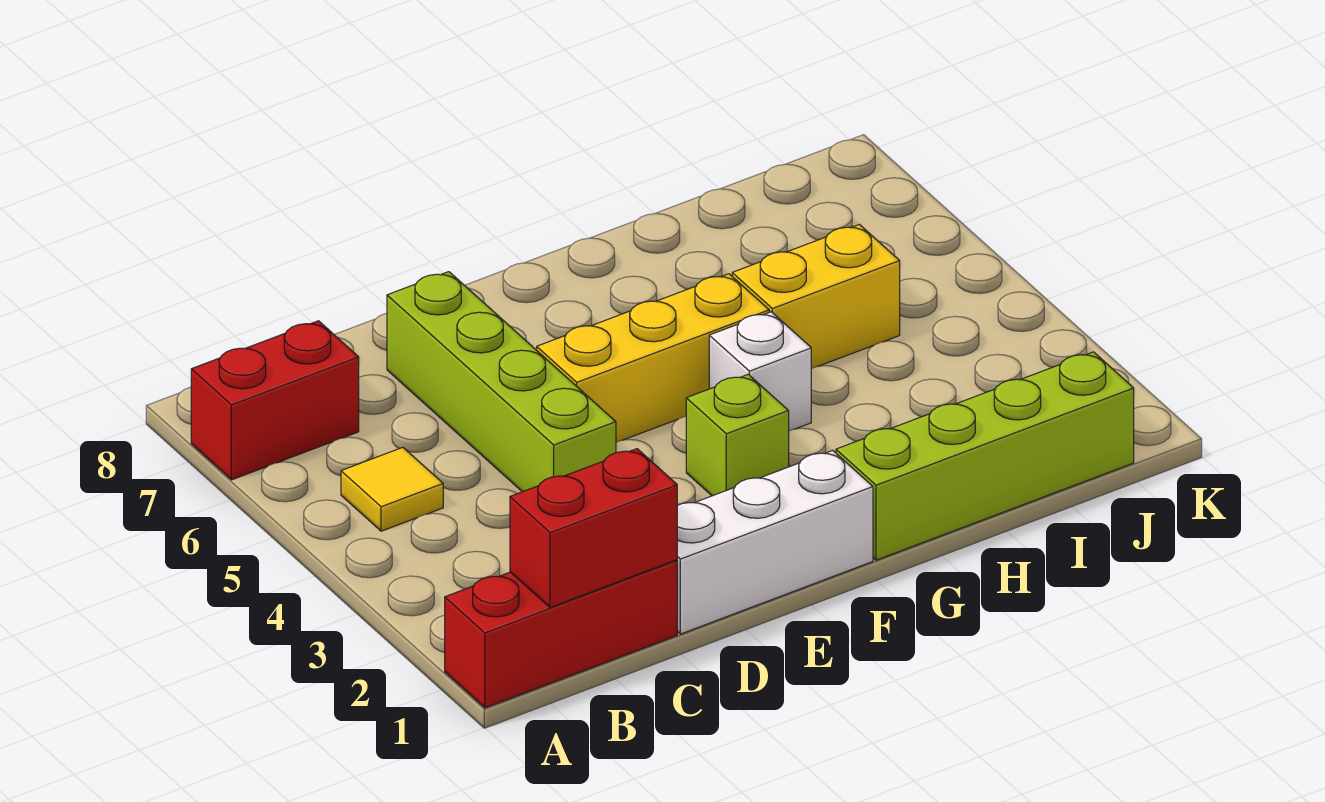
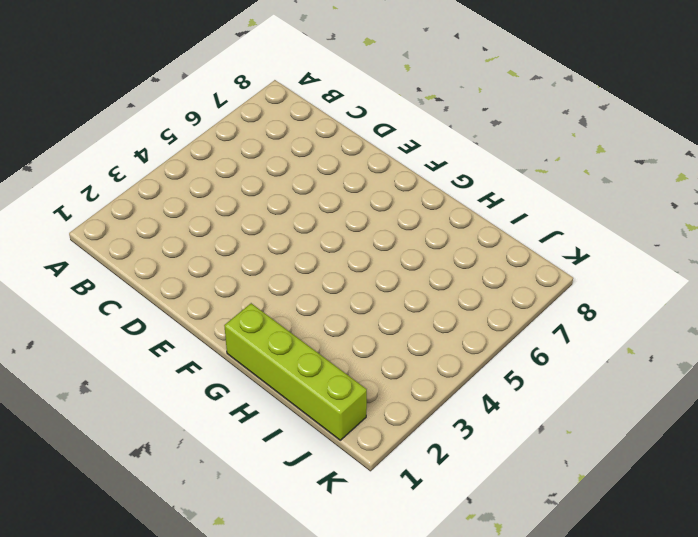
none -> red 1x3 brick [445,560,677,708]
none -> red 1x2 brick [191,321,359,480]

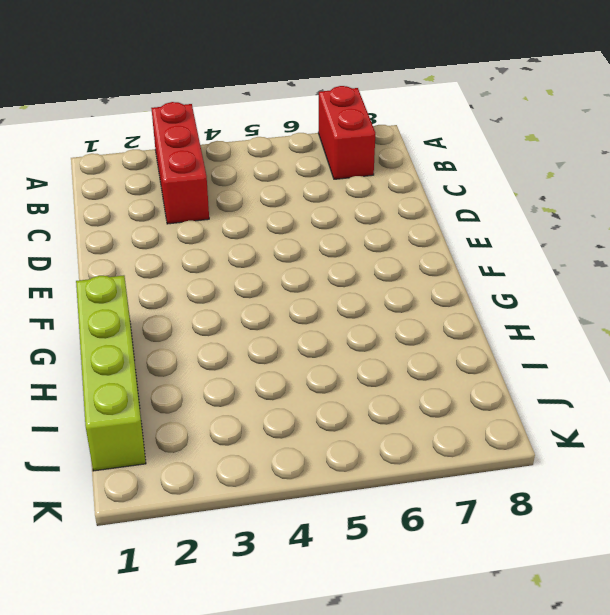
red 1x3 brick [151,102,209,224] -> red 1x3 brick moved to [445,560,677,708]
none -> yellow 1x1 tile [341,447,443,531]
none -> white 1x3 brick [677,450,873,634]

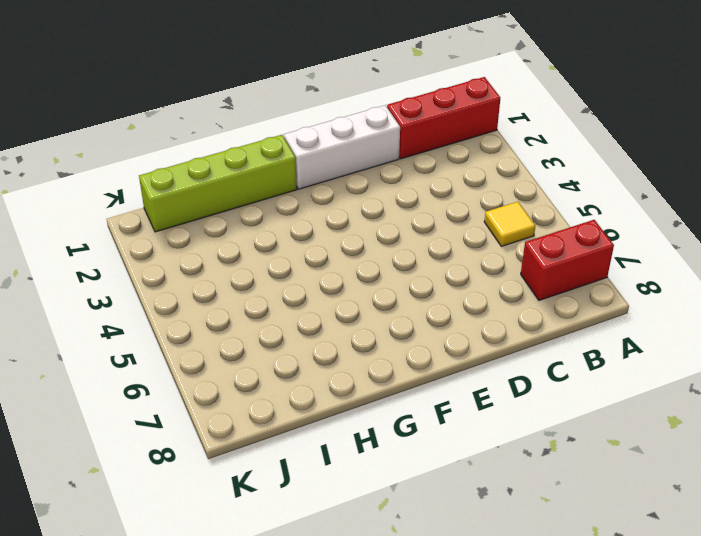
none -> lime 1x4 brick [387,272,616,492]
none -> yellow 1x3 brick [537,274,769,442]

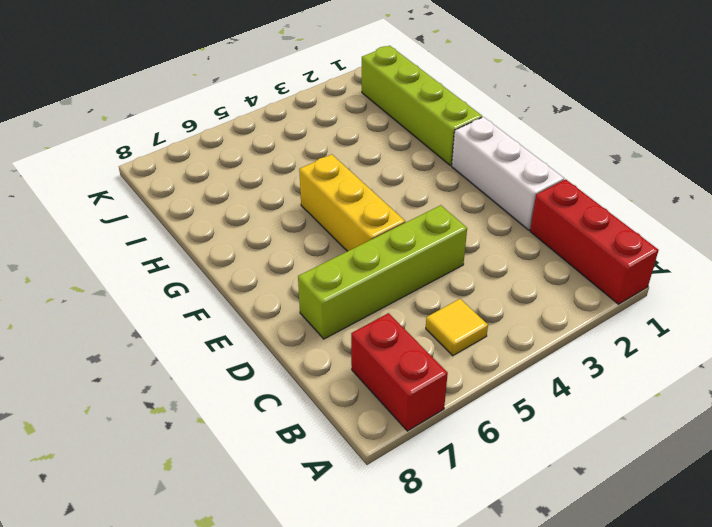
none -> lime 1x1 brick [686,374,789,496]
none -> white 1x1 brick [709,312,811,431]

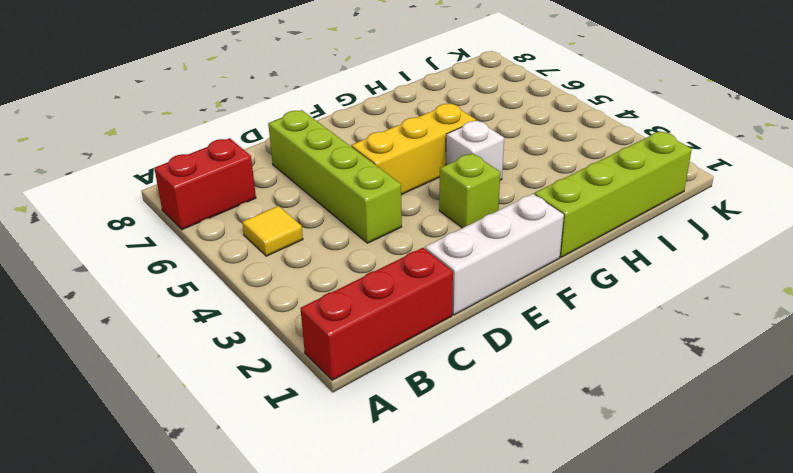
none -> yellow 1x2 brick [732,225,900,369]
none -> red 1x2 brick [510,449,677,608]

